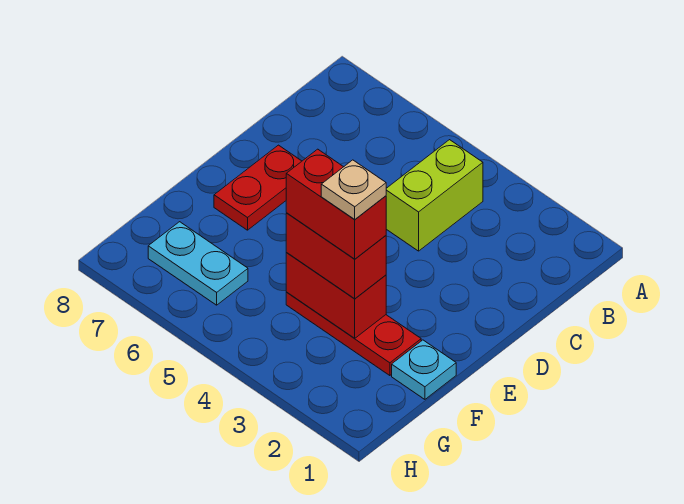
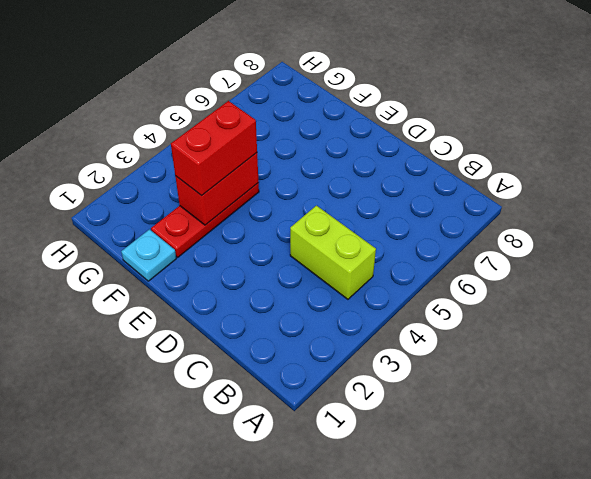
none -> red 1x2 plate [214,145,302,230]
none -> cyan 1x2 plate [148,222,248,305]

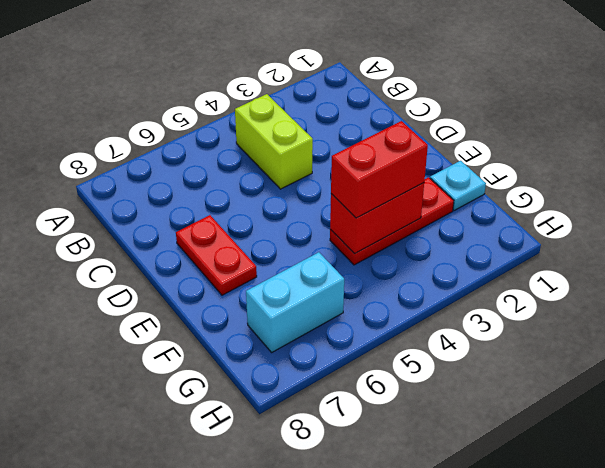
cyan 1x2 brick [246,252,344,352] -> cyan 1x2 plate [148,222,248,305]
none -> red 1x2 brick [286,149,386,259]
none -> tan 1x1 plate [321,160,386,220]

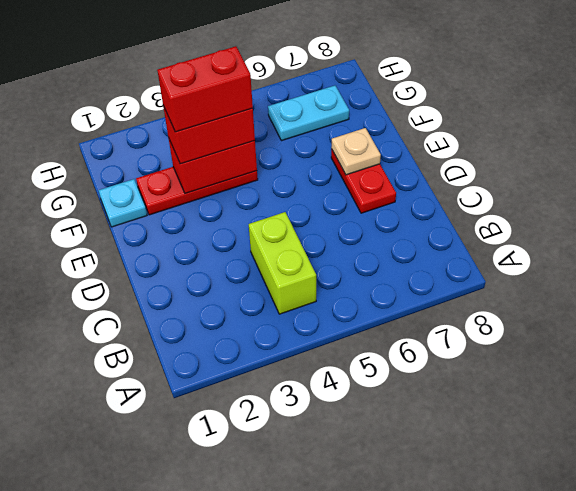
tan 1x1 plate [331,128,381,175] -> tan 1x1 plate moved to [321,160,386,220]

